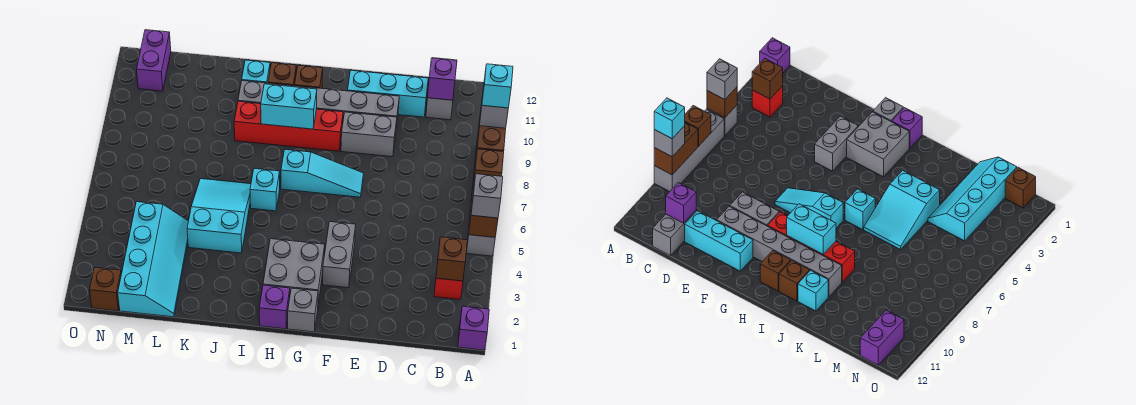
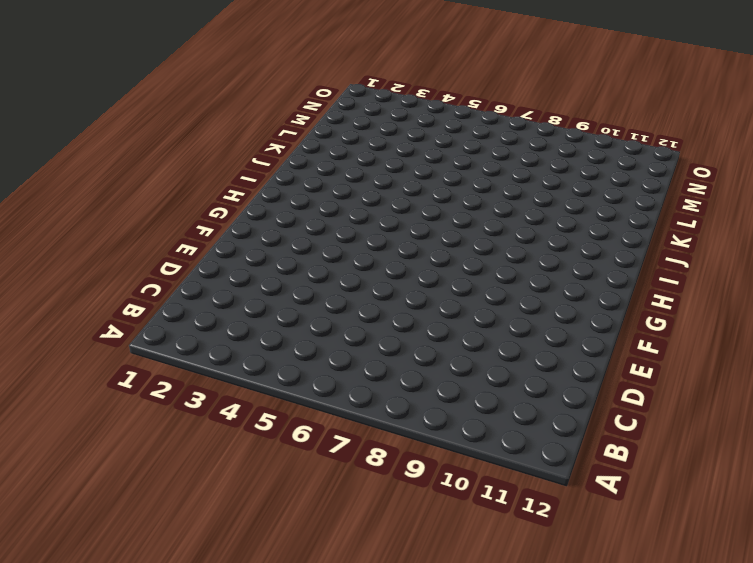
none -> purple 1x1 brick [458,306,489,350]
none -> grey 1x1 brick [466,224,495,256]
none -> grey 1x4 brick [654,109,724,192]
none -> red 1x1 brick [434,278,463,299]

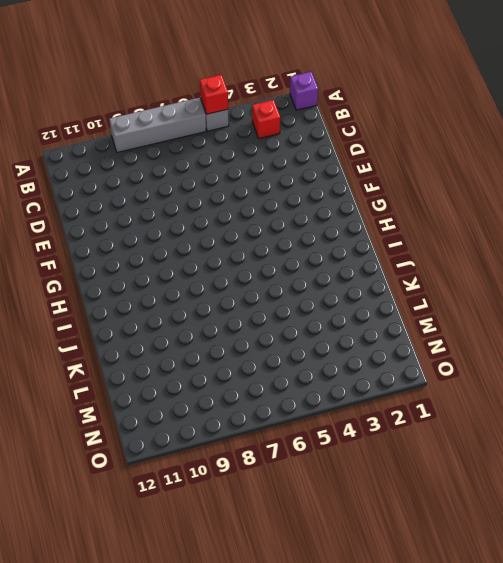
red 1x1 brick [200,75,228,114] -> brown 1x1 brick [469,199,498,237]
none -> grey 1x2 brick [426,58,453,120]
none -> cyan 1x3 brick [348,70,428,117]
none -> grey 1x2 brick [341,112,397,157]
none -> grey 1x6 brick [238,81,399,128]

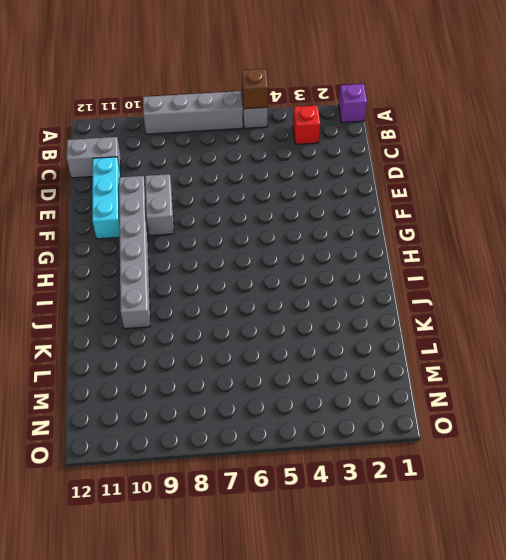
none -> grey 1x2 brick [322,222,356,288]
none -> cyan 1x3 slope [281,150,364,197]
none -> grey 1x1 brick [288,288,318,332]
none -> grey 2x2 brick [263,239,325,304]

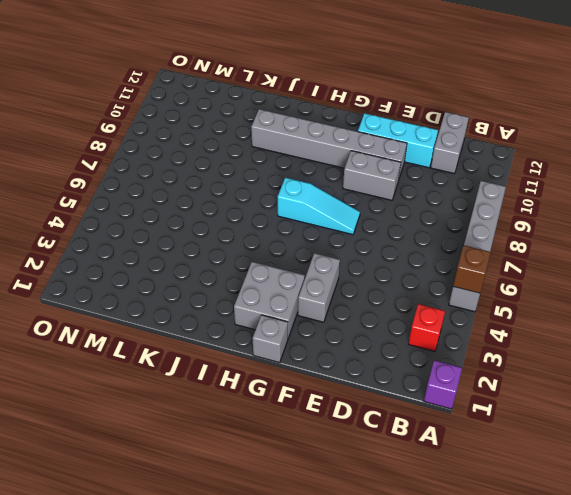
none -> red 1x4 brick [234,101,343,151]
none -> purple 1x1 brick [259,285,290,329]
none -> brown 1x1 brick [295,65,323,88]
none -> cyan 1x1 brick [250,169,280,211]

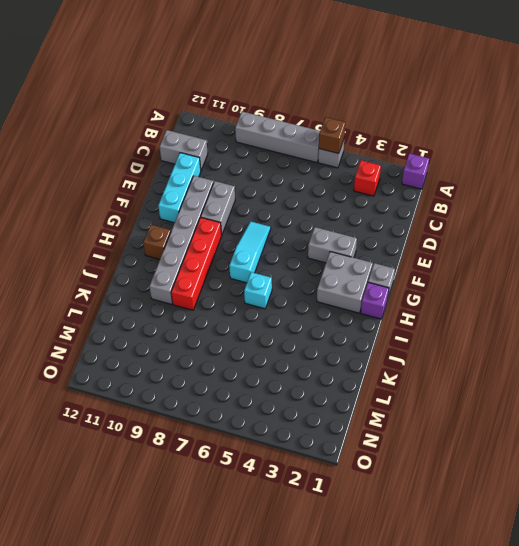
none -> brown 1x1 brick [268,63,296,86]
none -> cyan 2x3 slope [187,179,251,253]
none -> cyan 1x1 brick [242,60,270,83]
none -> cyan 2x4 slope [118,202,189,317]

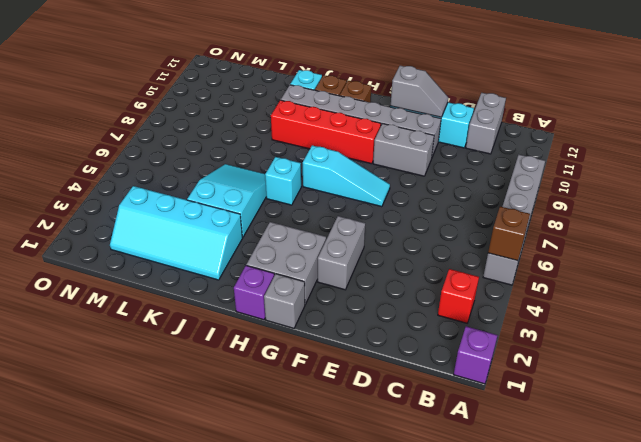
grey 1x2 slope [391,66,448,117] -> none
cyan 2x4 slope [110,186,242,280] -> cyan 2x4 slope turned to [118,202,189,317]
none -> brown 1x1 brick [90,268,121,311]
none -> purple 1x2 brick [137,30,171,91]
none -> brown 1x1 brick [473,149,504,190]
none -> brown 1x2 brick [476,113,506,155]

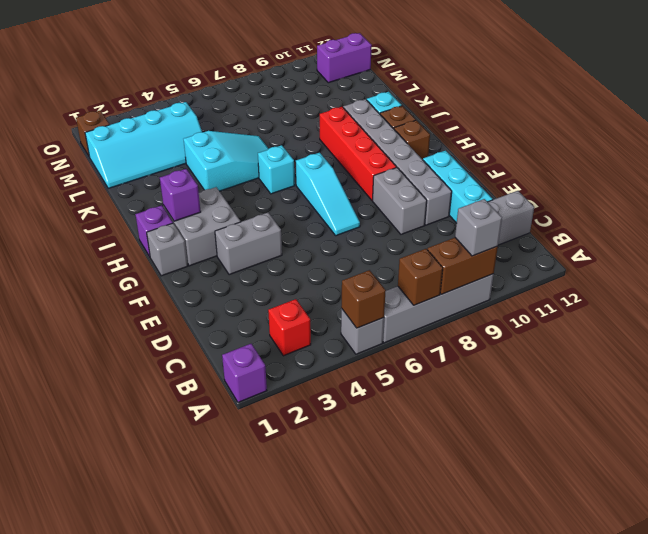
purple 1x1 brick [160,169,201,221] -> purple 1x1 brick moved to [428,58,457,100]
none -> brown 1x1 brick [436,237,467,281]
none -> cyan 1x2 brick [261,84,317,129]
none -> grey 1x1 brick [471,174,503,218]
none -> cyan 1x1 brick [482,64,513,108]

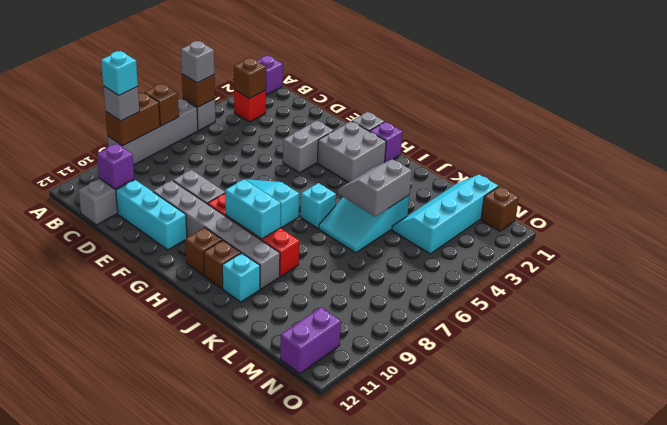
grey 2x2 slope [338,159,412,217] -> none

